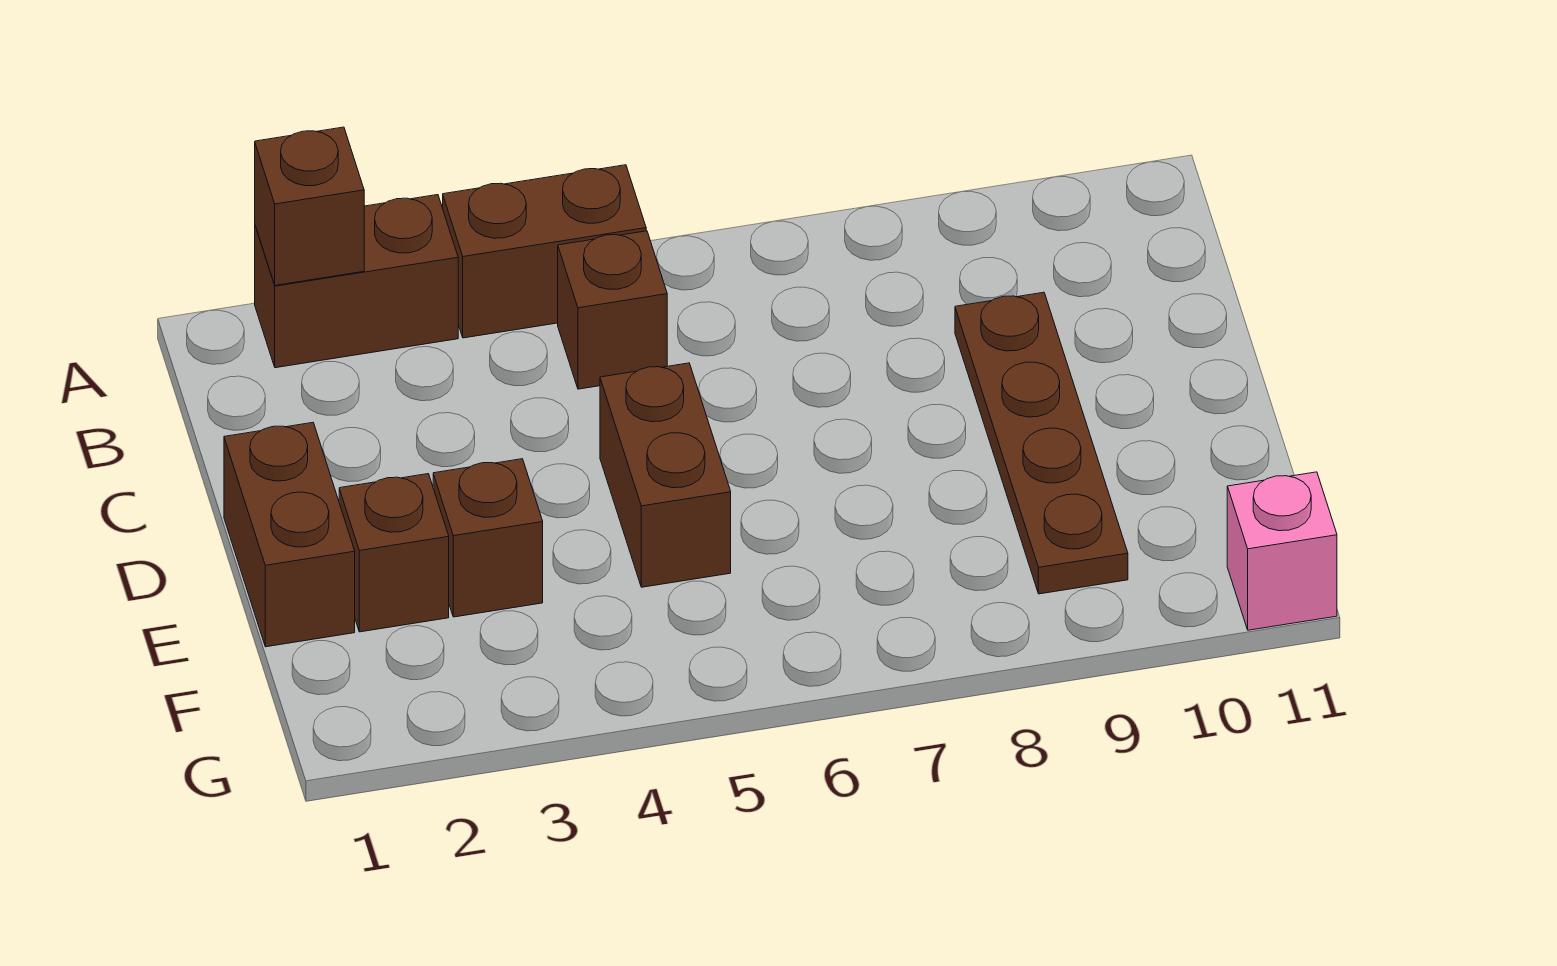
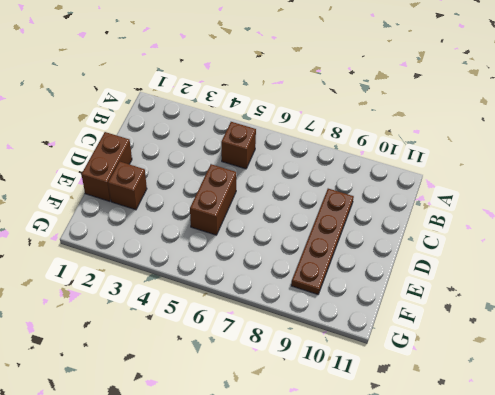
none -> brown 1x2 brick [255,195,458,368]
none -> brown 1x2 brick [443,165,646,338]

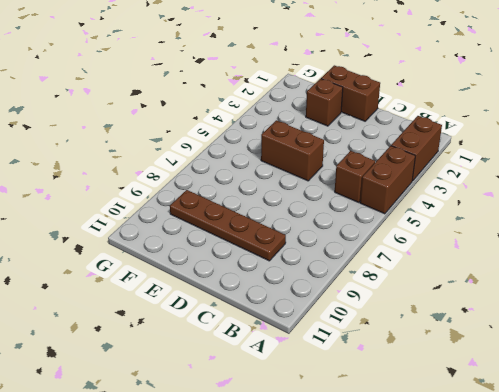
none -> brown 1x1 brick [433,459,543,617]
none -> pink 1x1 brick [1227,472,1337,630]

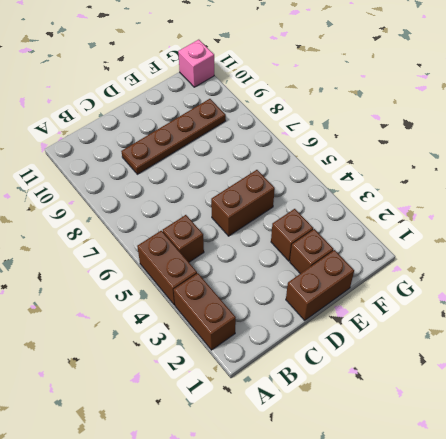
none -> brown 1x1 brick [255,127,364,285]

